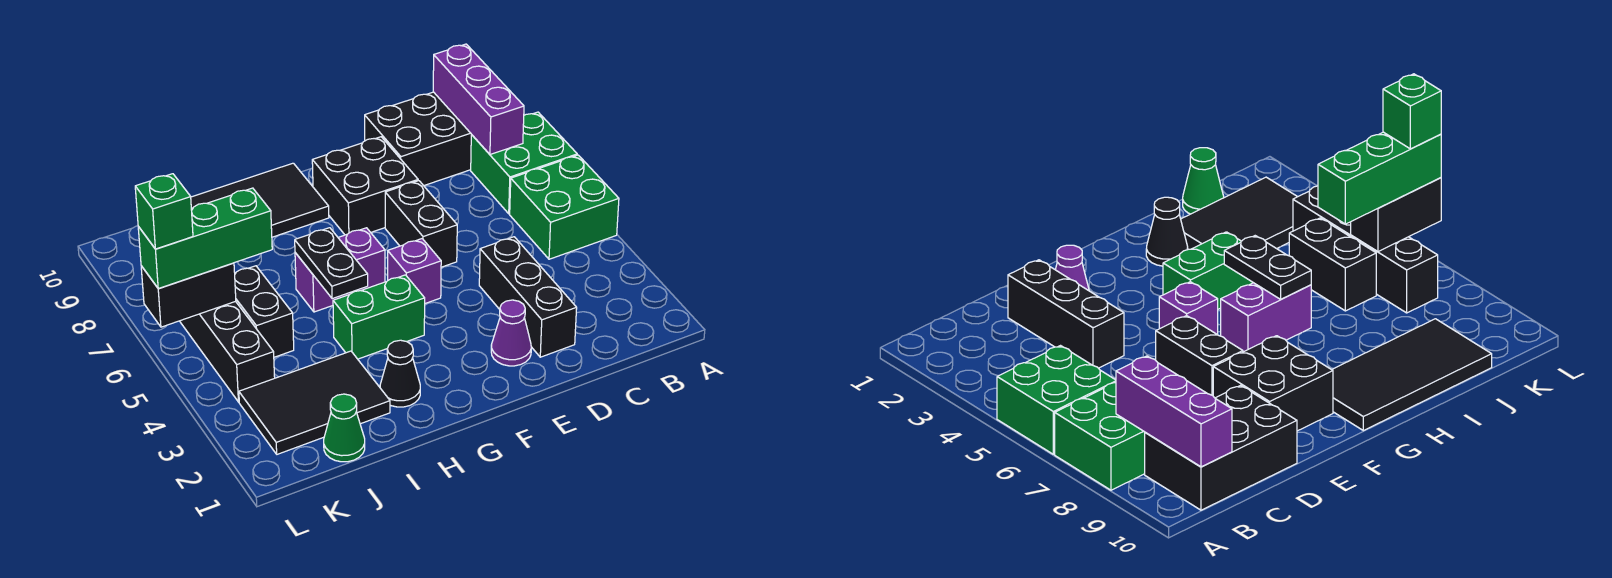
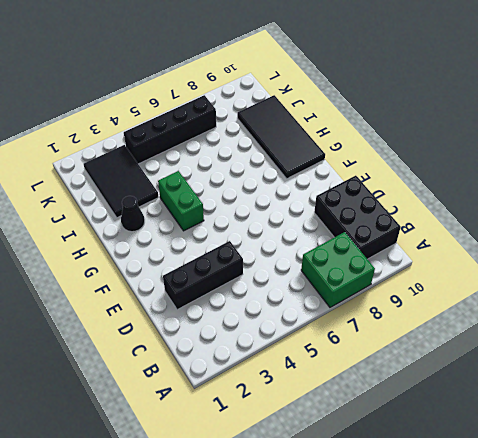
none -> green 2x2 brick [510,155,619,259]
none -> purple 1x1 cone [491,300,531,366]
none -> black 1x2 brick [385,181,457,267]

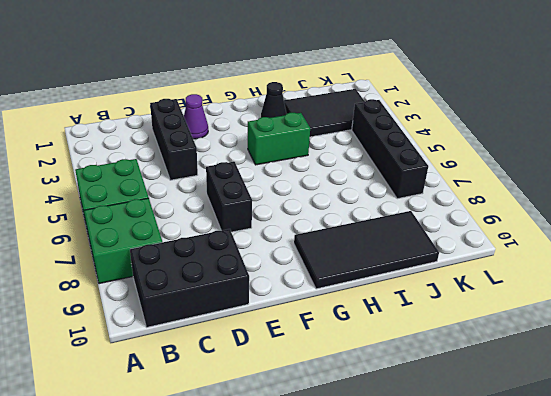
none -> black 2x2 brick [312,137,418,235]
none -> purple 1x1 brick [388,239,441,303]
none -> purple 1x2 brick [295,228,385,312]

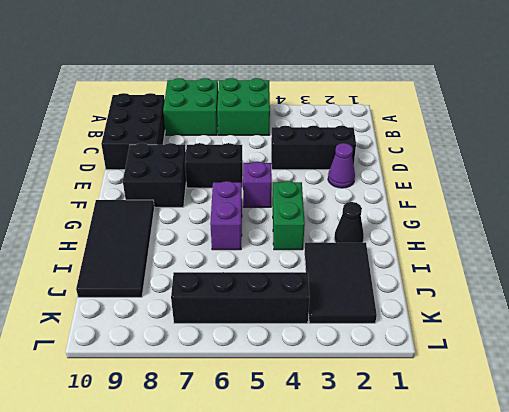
none -> green 1x1 cone [324,394,365,462]
none -> black 1x2 brick [235,266,294,357]
none -> purple 1x3 brick [433,44,524,154]

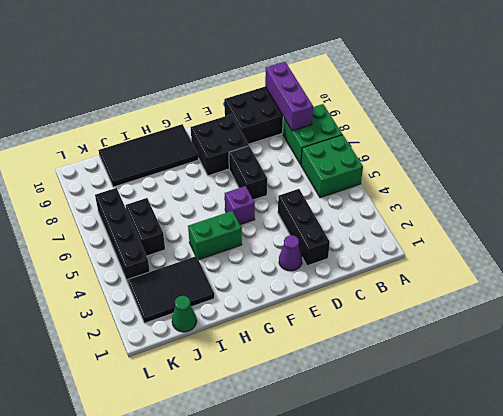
none -> purple 1x2 brick [295,228,385,312]
none -> black 1x1 cone [380,340,420,407]
none -> black 1x2 plate [295,228,368,299]

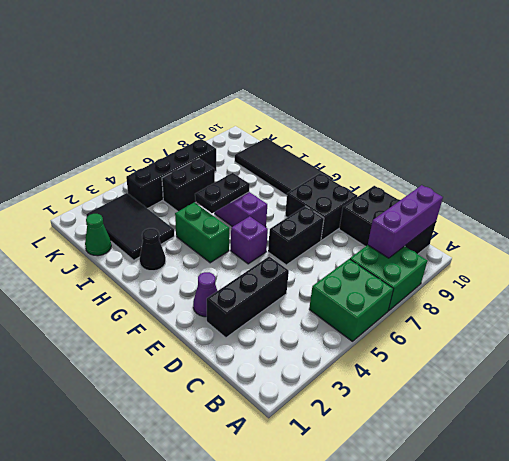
none -> black 1x2 brick [141,263,236,327]
none -> green 1x3 brick [138,188,272,288]
none -> green 1x1 brick [135,174,193,249]

